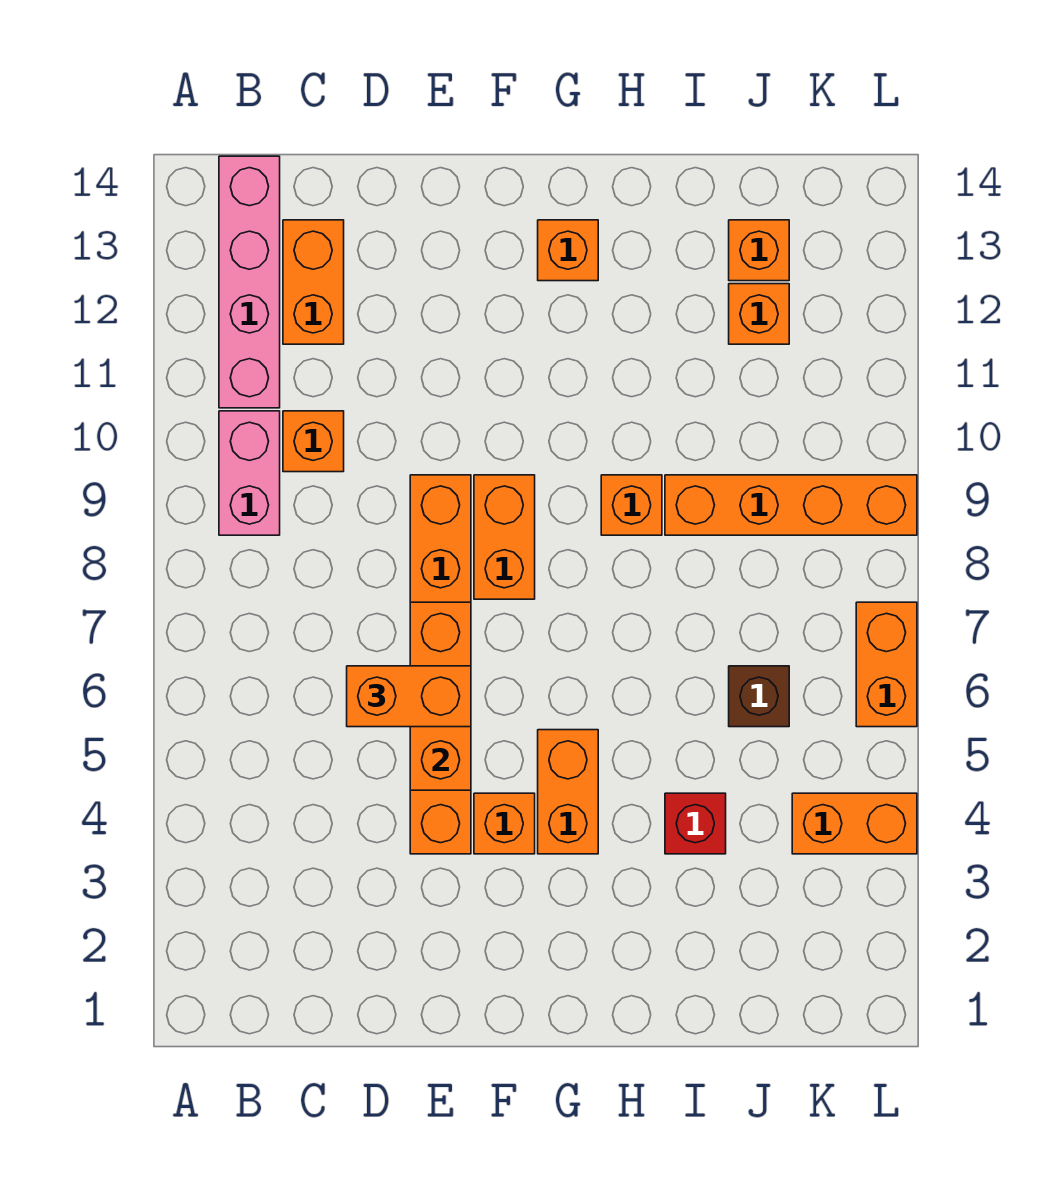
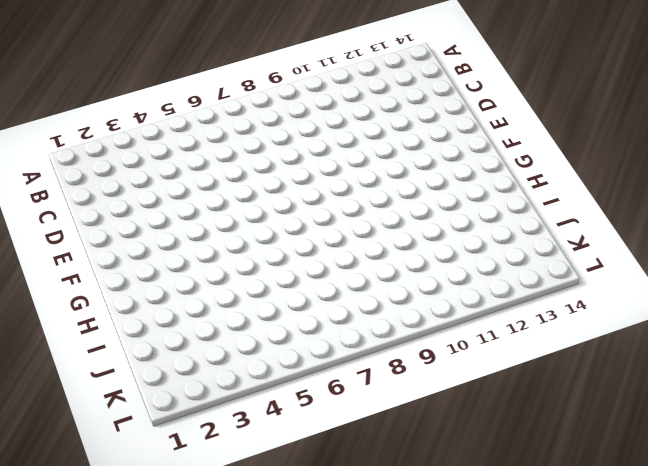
none -> pink 1x2 brick [219,411,280,535]
none -> pink 1x4 brick [219,156,280,408]
none -> orange 1x1 brick [283,411,344,472]

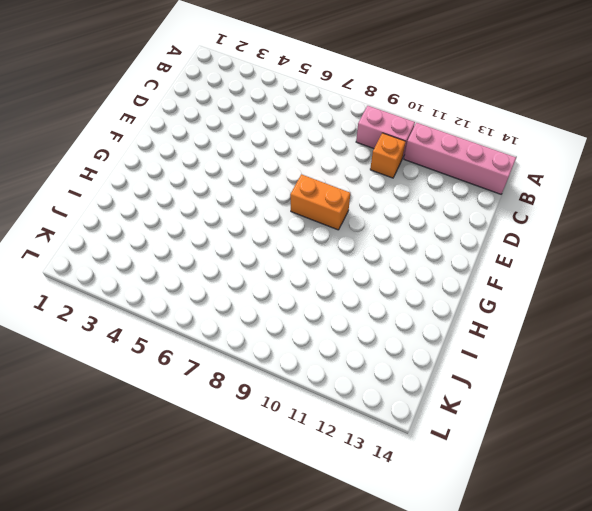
none -> orange 1x2 brick [283,220,344,344]
none -> orange 1x6 brick [410,475,471,854]
none -> orange 1x1 brick [474,793,535,854]

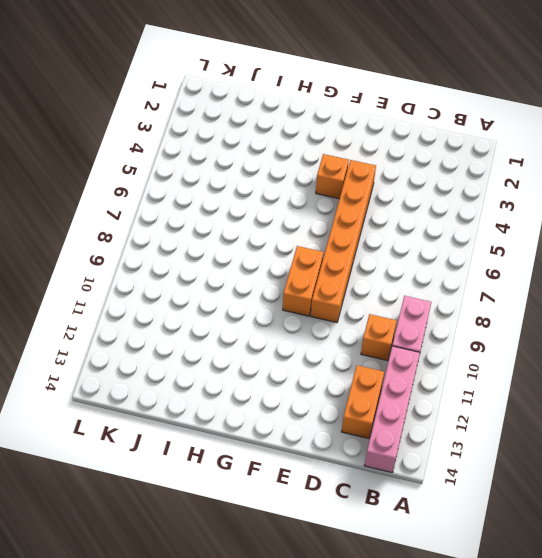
none -> orange 1x2 brick [538,730,598,854]
none -> orange 1x1 brick [538,220,598,281]
none -> orange 1x1 brick [601,475,662,535]

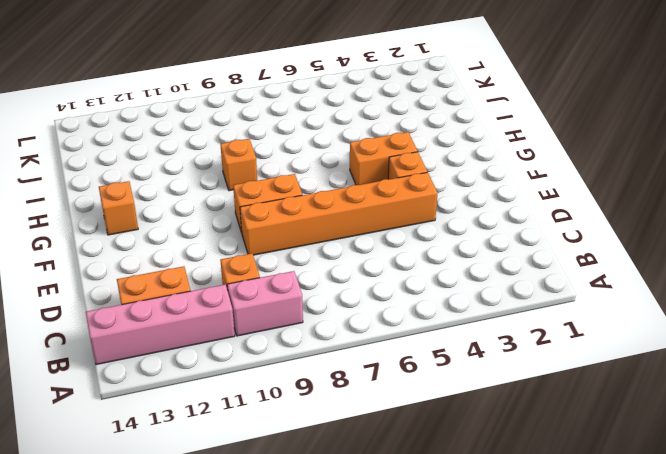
none -> red 1x1 brick [665,793,726,854]
none -> orange 1x4 brick [665,475,917,535]
none -> brown 1x1 brick [729,666,789,727]

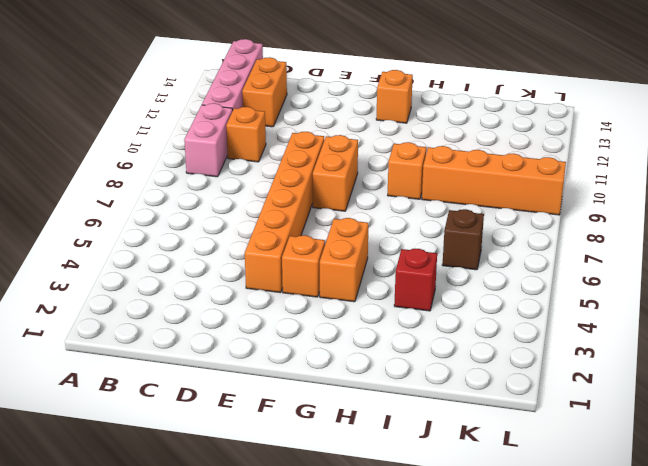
none -> orange 1x1 brick [729,284,789,344]
none -> orange 1x1 brick [729,220,789,281]
none -> orange 1x2 brick [792,793,917,854]

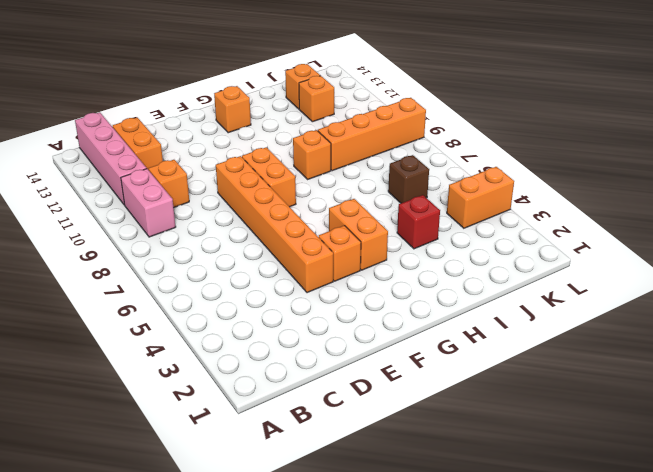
none -> orange 1x2 brick [856,602,917,727]
none -> orange 1x3 brick [410,602,471,790]
none -> orange 1x2 brick [347,666,471,727]

